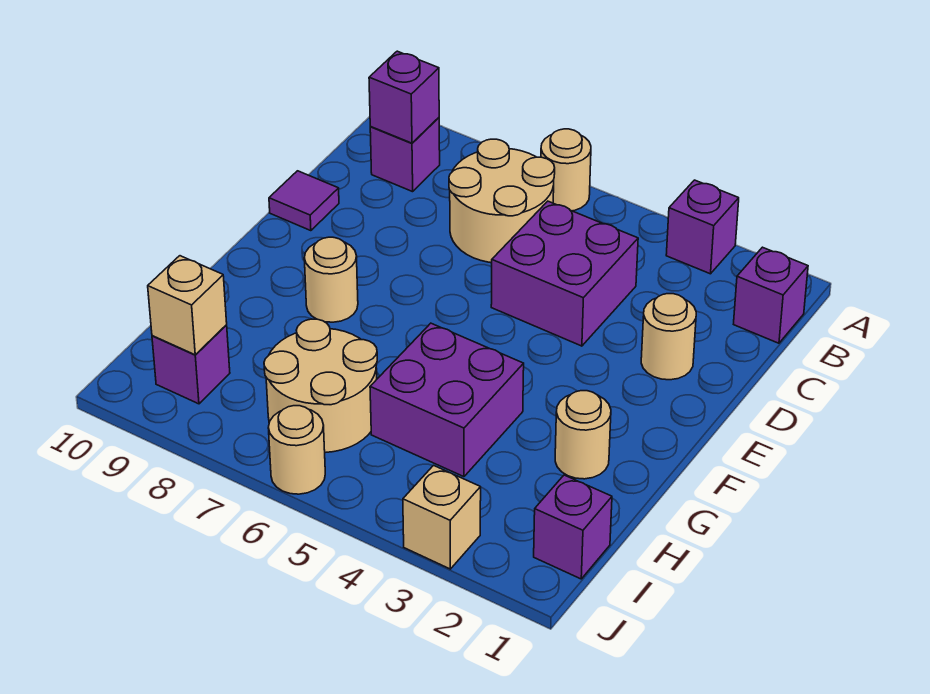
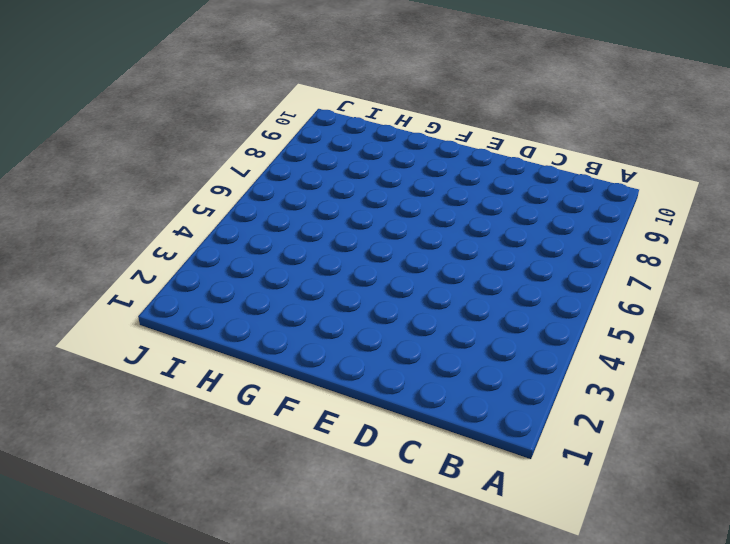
none -> purple 1x1 brick [666,180,739,274]
none -> tan 1x1 round brick [541,129,591,211]
none -> purple 1x1 brick [734,247,808,343]

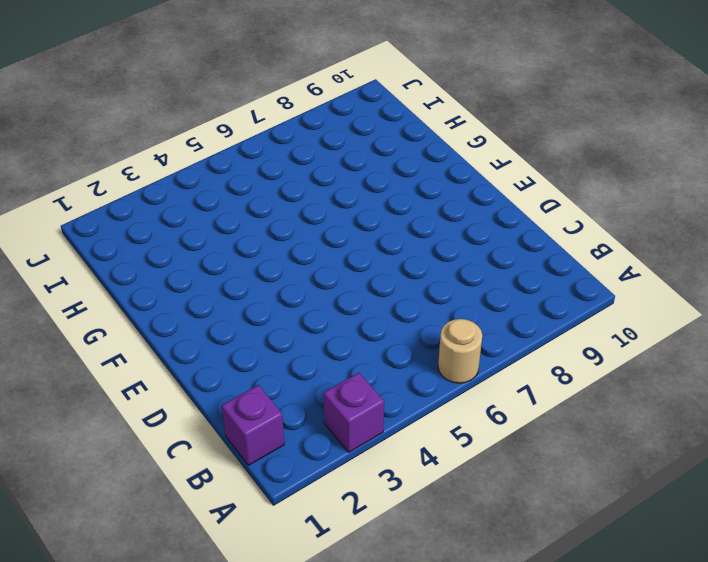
none -> tan 2x2 round brick [449,139,555,263]
none -> purple 1x1 brick [370,118,440,192]
none -> purple 2x2 brick [491,201,638,346]

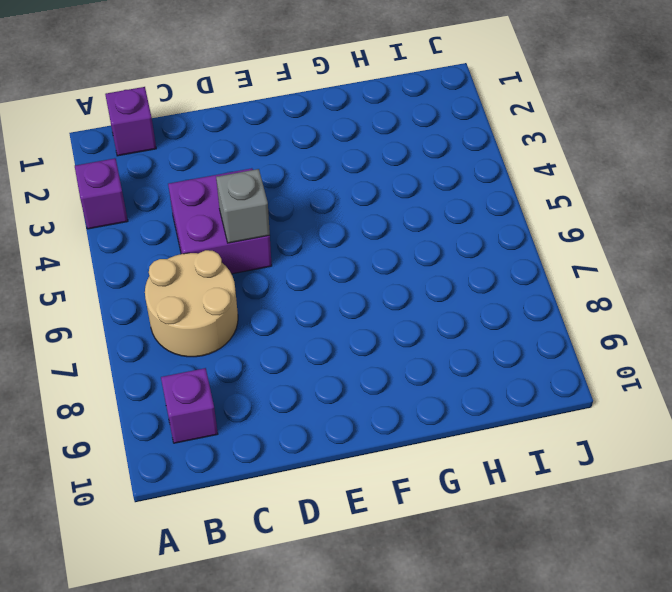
grey 1x1 brick [216,169,270,243] -> none
none -> tan 1x1 round brick [541,129,591,211]
none -> tan 1x1 round brick [641,294,696,380]
none -> purple 1x1 tile [269,171,339,231]

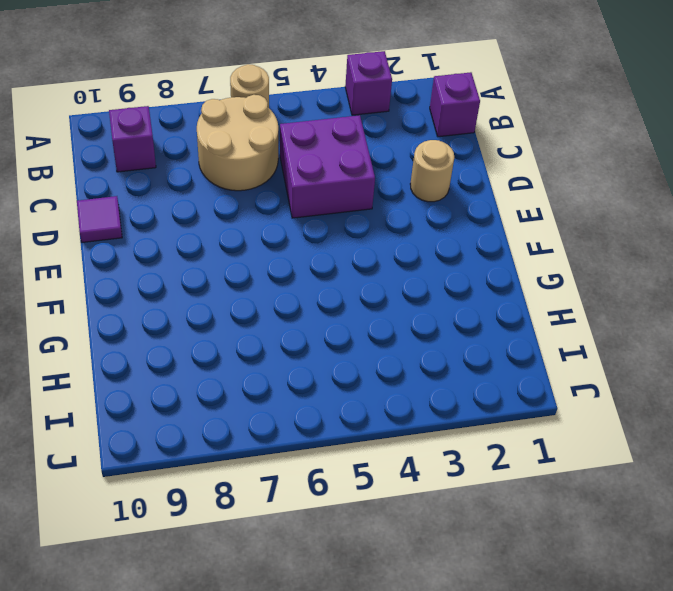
none -> tan 1x1 round brick [304,237,358,322]
none -> tan 1x1 round brick [555,391,611,479]
none -> purple 2x2 brick [370,323,524,477]

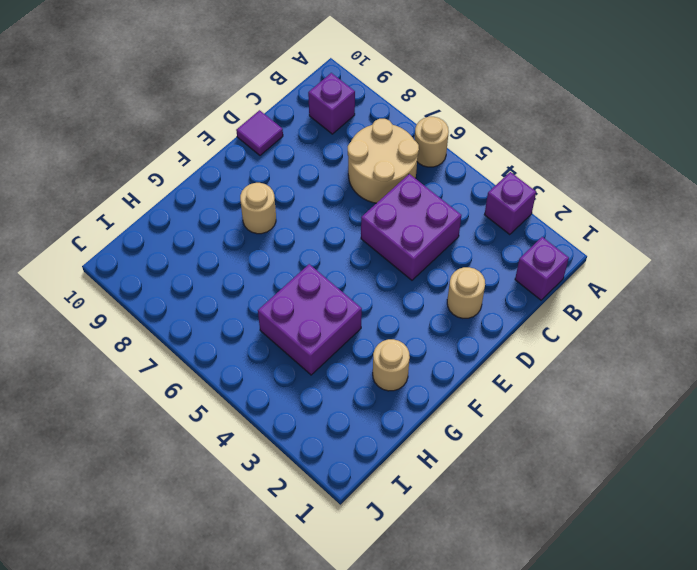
none -> tan 2x2 round brick [264,319,377,453]
none -> purple 1x1 brick [534,475,612,579]
none -> purple 1x1 brick [152,325,230,404]

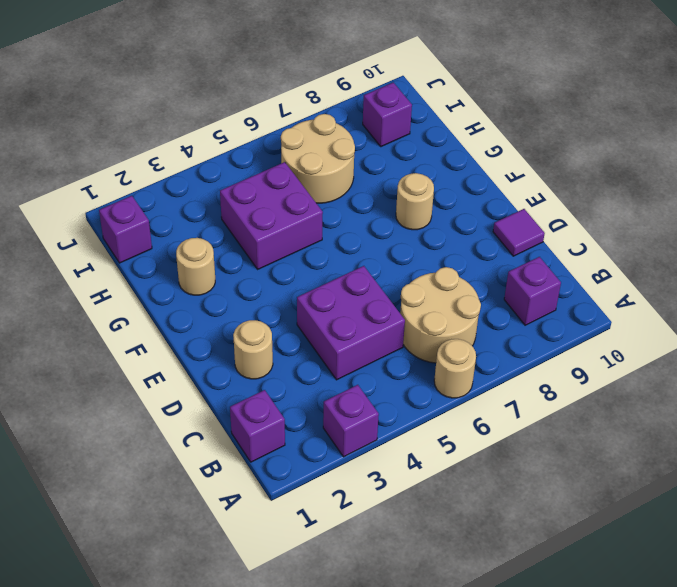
none -> tan 1x1 brick [403,465,481,569]
none -> tan 1x1 round brick [268,406,325,494]
none -> purple 1x1 brick [369,51,439,143]

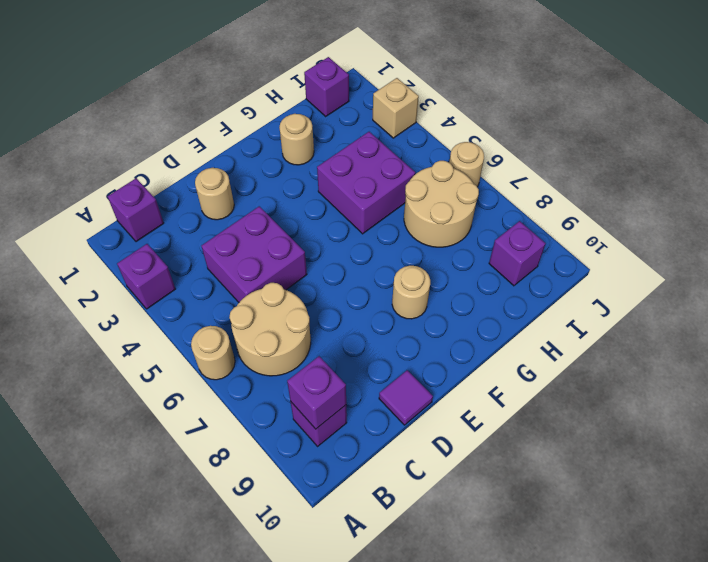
none -> tan 1x1 brick [148,256,227,355]

